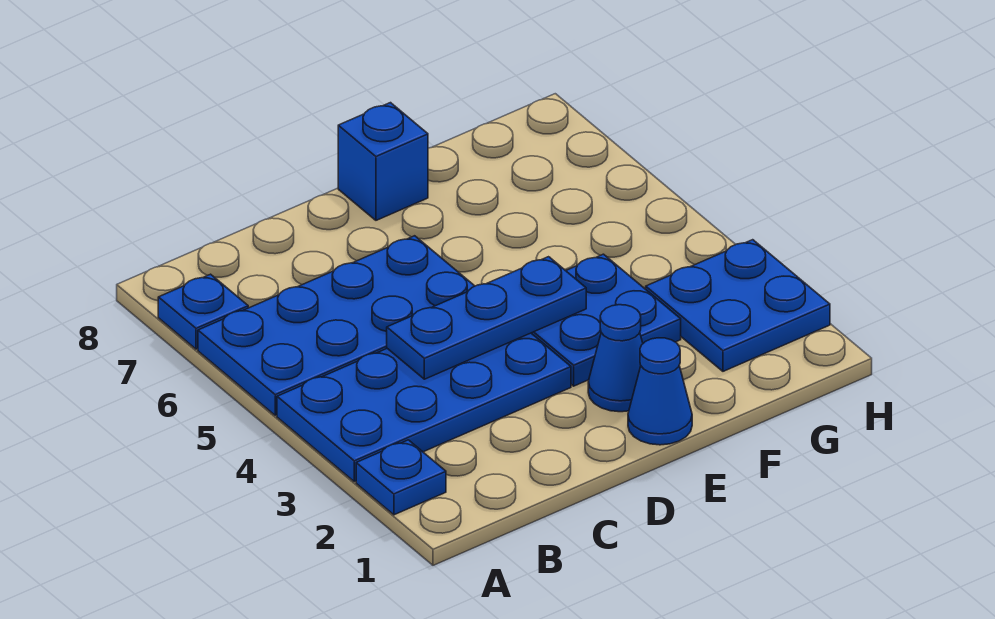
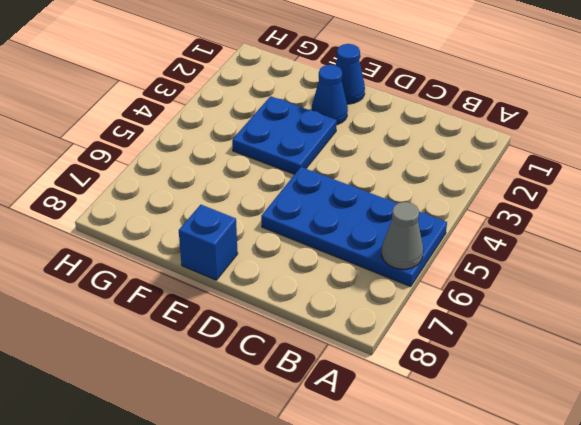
grey 1x1 cone [382,202,423,269] -> none
none -> blue 1x1 plate [356,440,446,515]
none -> blue 2x4 plate [277,333,571,482]

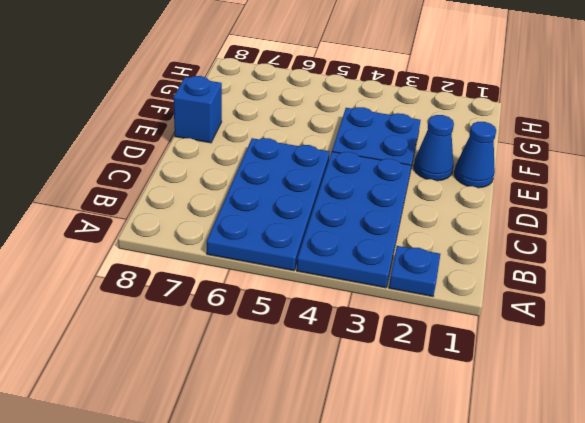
none -> blue 1x1 plate [158,274,248,349]
none -> blue 2x2 plate [646,240,830,371]

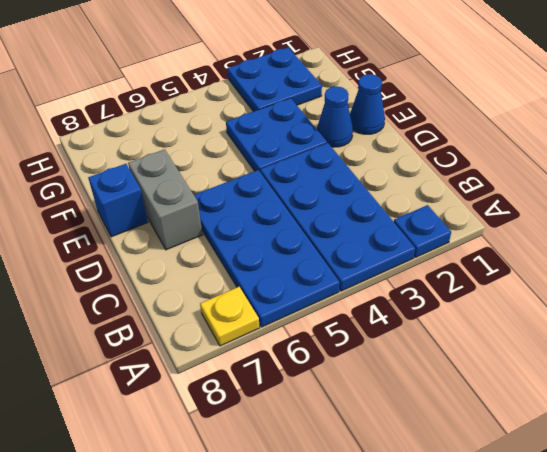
yellow 1x1 plate [200,287,260,346] -> blue 1x1 plate [158,274,248,349]
grey 1x2 brick [128,149,203,250] -> none
none -> blue 1x3 plate [387,257,586,379]

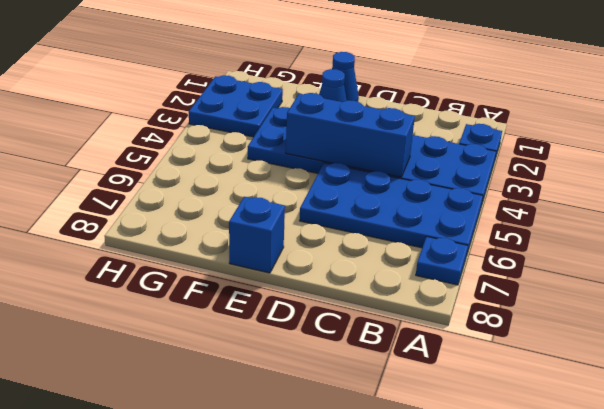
blue 1x3 brick [286,93,415,177] -> blue 1x3 plate [387,257,586,379]

